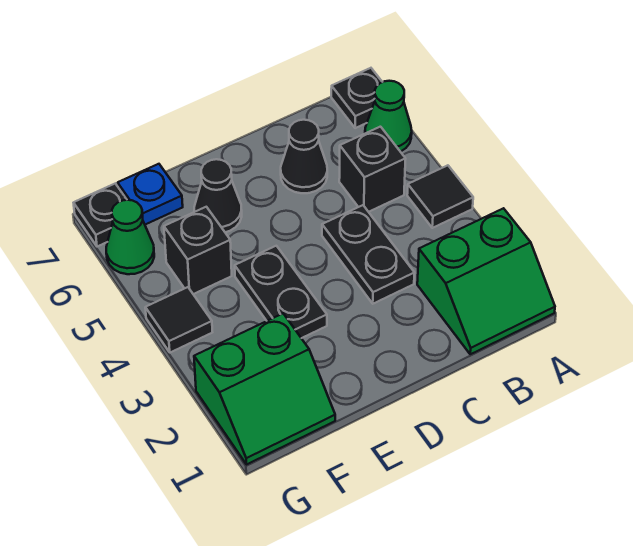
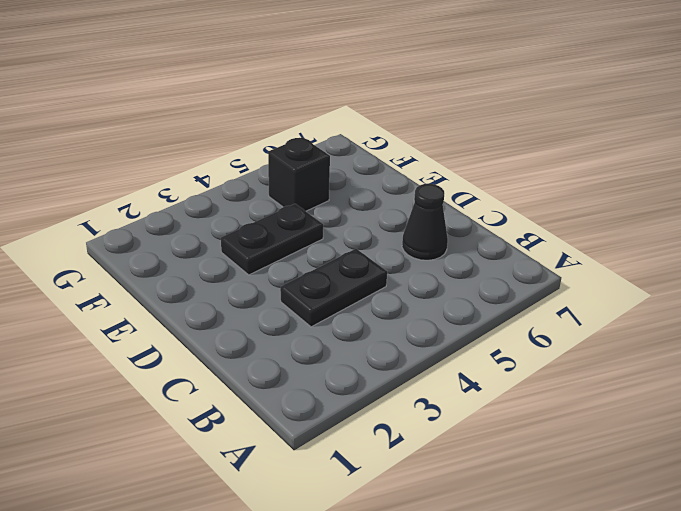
none -> green 2x2 slope [417,208,555,354]
none -> black 1x1 tile [407,165,473,228]
none -> green 1x1 cone [365,81,412,152]

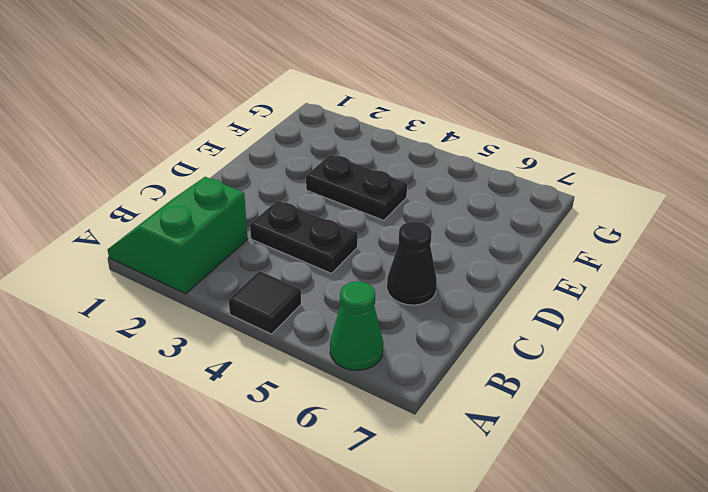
none -> black 1x1 plate [331,68,382,128]
none -> black 1x1 brick [339,127,405,212]
none -> black 1x1 cone [194,159,242,232]

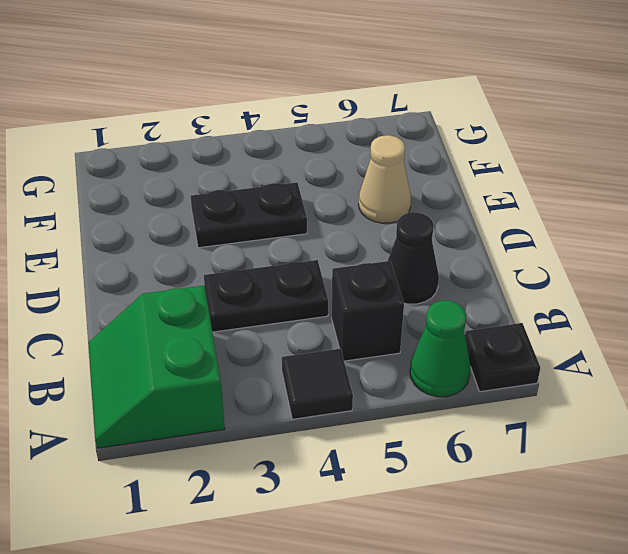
tan 1x1 cone [359,135,411,223] -> black 1x1 cone [194,159,242,232]
none -> green 2x2 slope [194,314,335,465]
none -> black 1x1 brick [164,207,232,294]
none -> blue 1x1 plate [118,164,183,225]

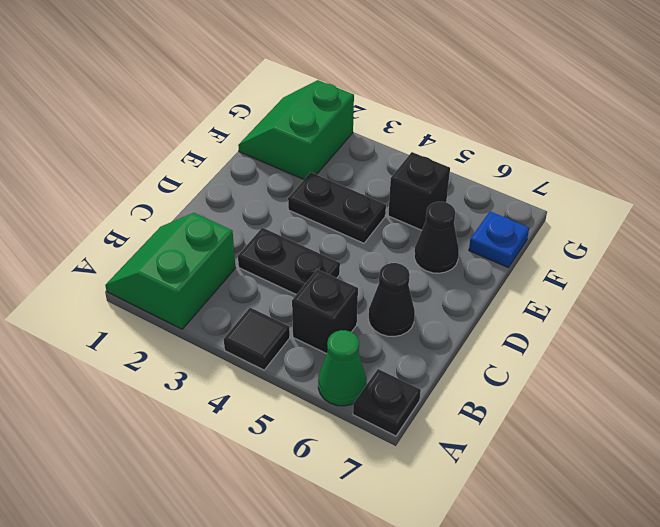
none -> black 1x1 tile [145,287,212,353]
none -> green 1x1 cone [106,200,154,274]
none -> black 1x1 plate [74,184,127,247]

